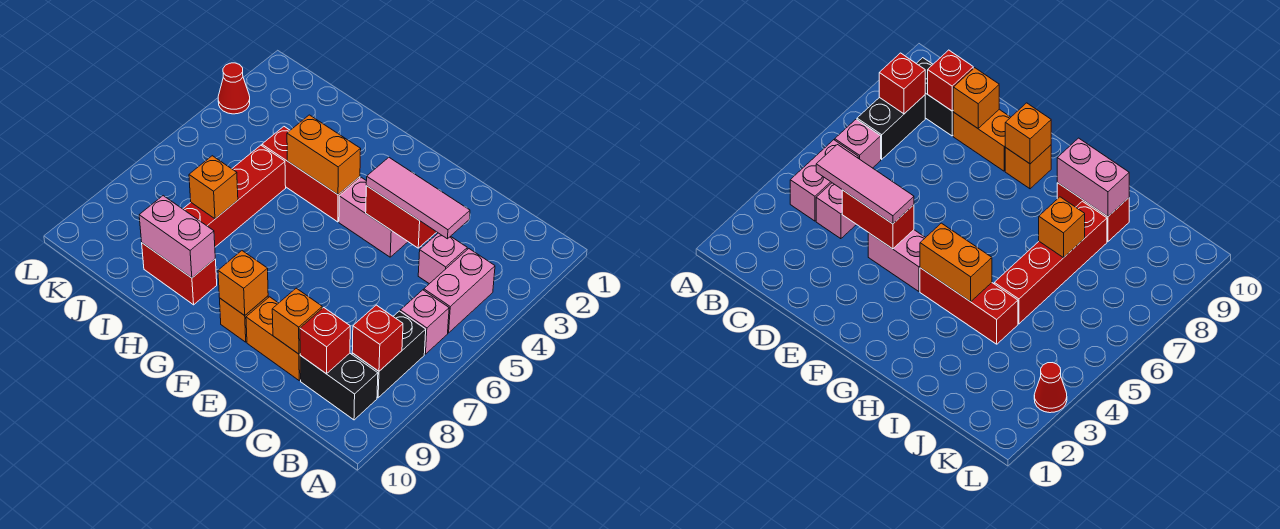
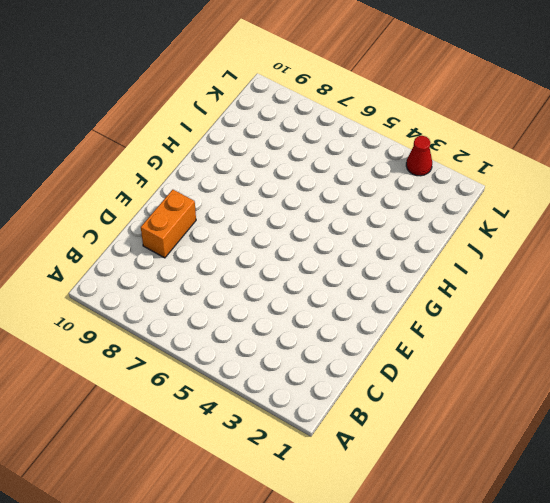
none -> pink 1x2 brick [424,249,495,333]
none -> pink 1x1 brick [400,290,449,354]
none -> black 1x2 brick [352,311,426,398]

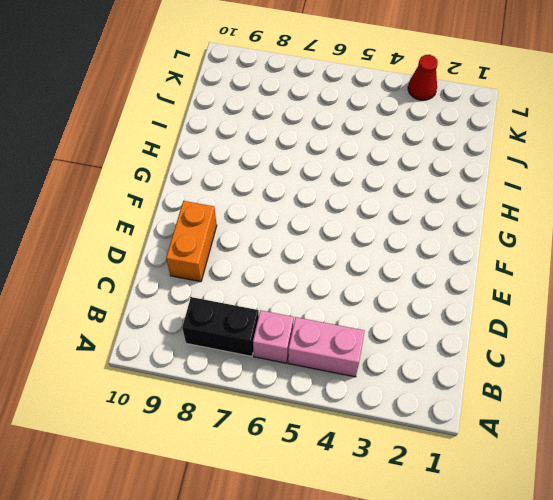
none -> black 1x2 brick [300,353,378,420]
none -> pink 1x1 brick [418,233,467,284]
none -> pink 1x2 brick [339,177,408,257]

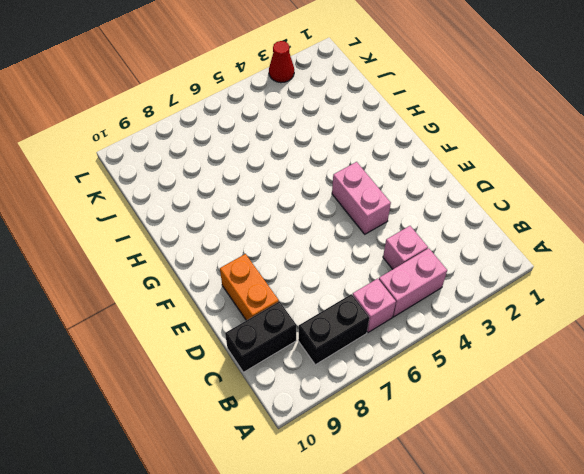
black 1x2 brick [225,301,297,372] -> black 1x2 brick turned to [300,353,378,420]
none -> orange 1x1 brick [220,296,268,342]
none -> red 1x3 brick [262,127,360,222]
none -> red 1x2 brick [142,243,217,305]

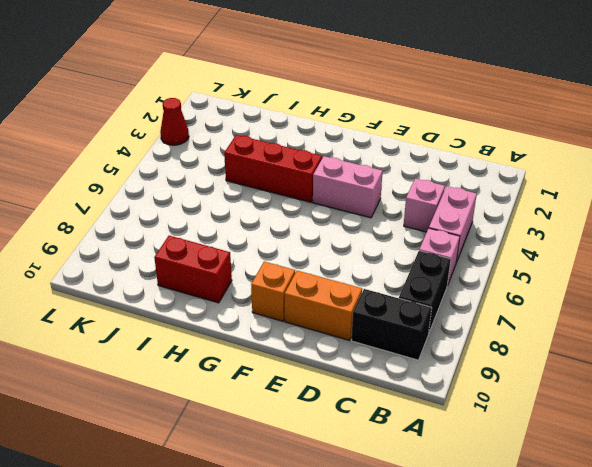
none -> red 1x4 brick [183,145,286,247]
none -> red 1x1 brick [352,305,403,371]
none -> red 1x1 brick [300,308,350,374]

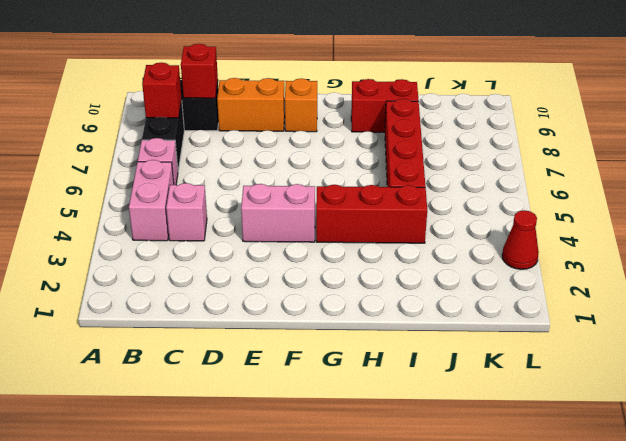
none -> red 1x2 brick [366,186,436,248]
none -> orange 1x1 brick [272,288,322,354]
none -> orange 1x1 brick [218,251,268,315]

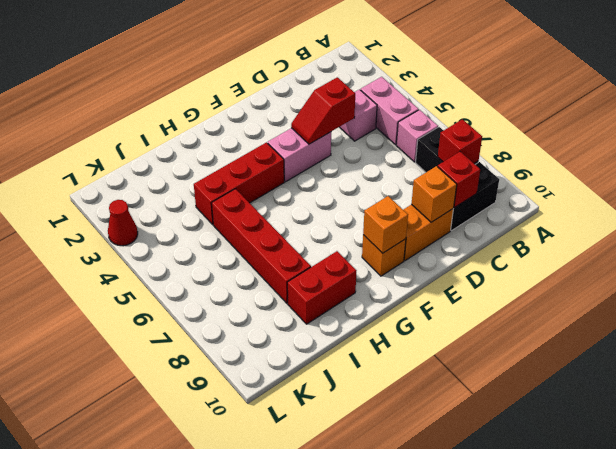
red 1x2 slope [291,77,355,144] -> red 1x2 brick [366,186,436,248]
none -> orange 1x2 brick [287,115,361,195]
none -> pink 1x2 brick [139,196,215,278]
none -> orange 1x1 brick [189,156,238,219]

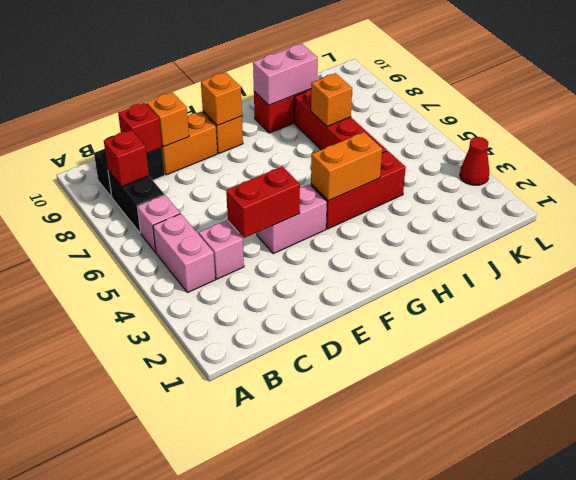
none -> pink 1x3 tile [366,158,470,239]

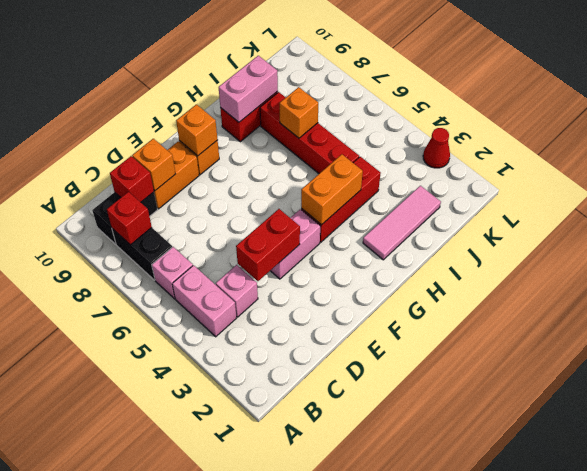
pink 1x3 tile [363,186,441,260] -> pink 1x3 tile moved to [366,158,470,239]

